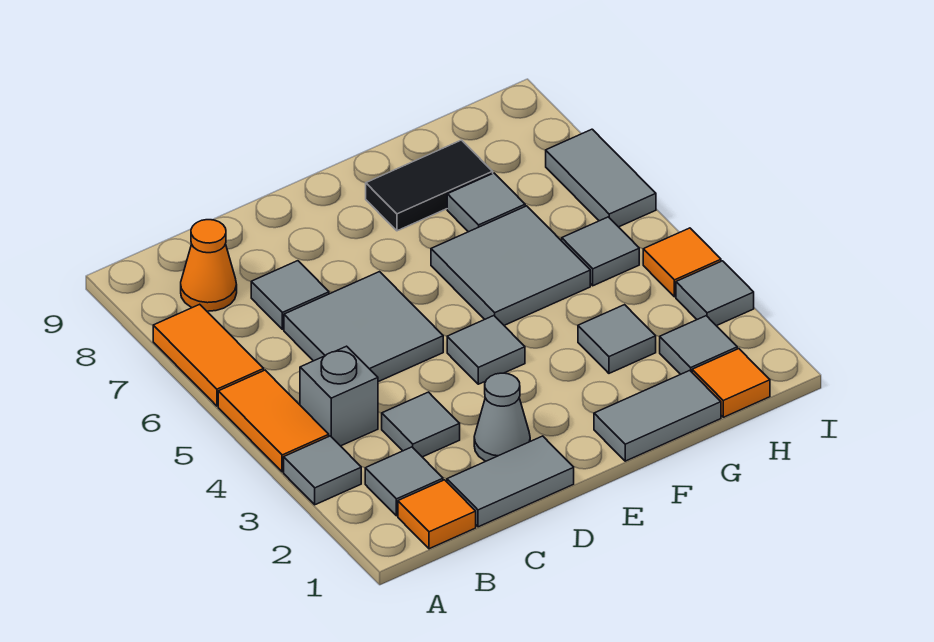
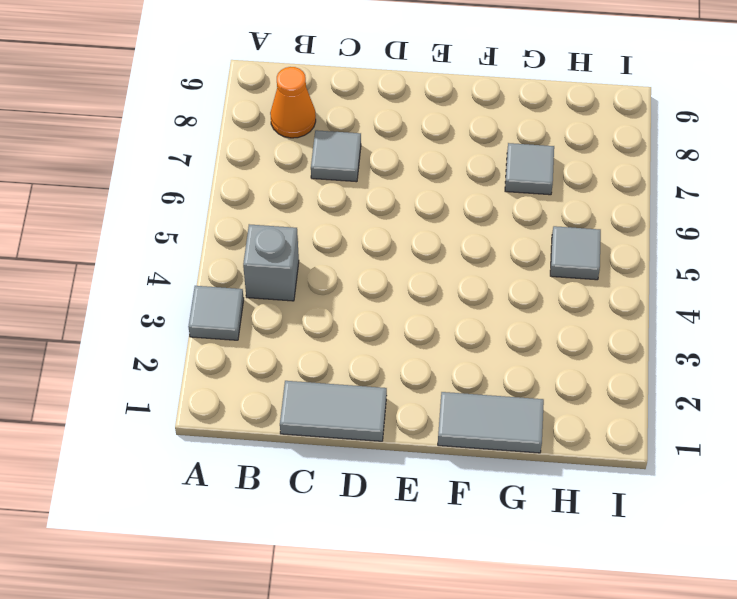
none -> orange 1x2 tile [218,370,329,472]
none -> orange 1x2 tile [153,304,264,406]
none -> orange 1x1 tile [398,480,476,549]

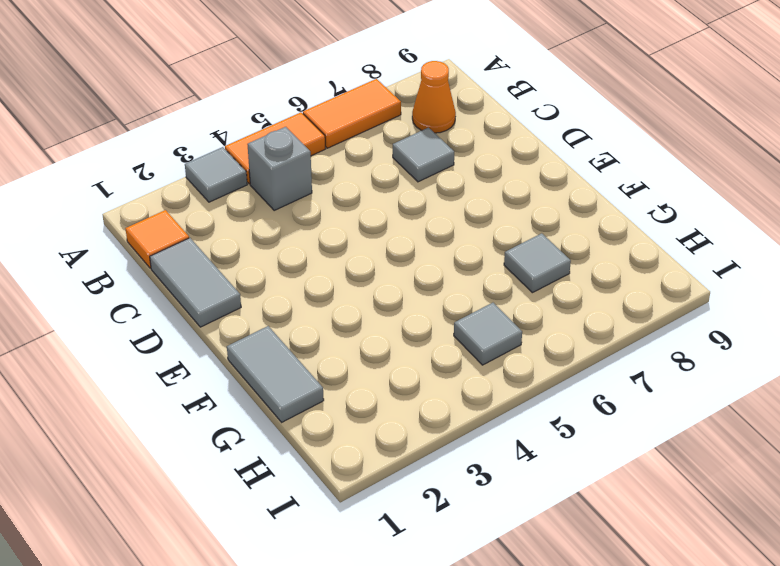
none -> grey 1x1 tile [365,447,443,516]
none -> grey 1x1 tile [382,392,460,457]
none -> grey 2x2 tile [284,272,443,382]

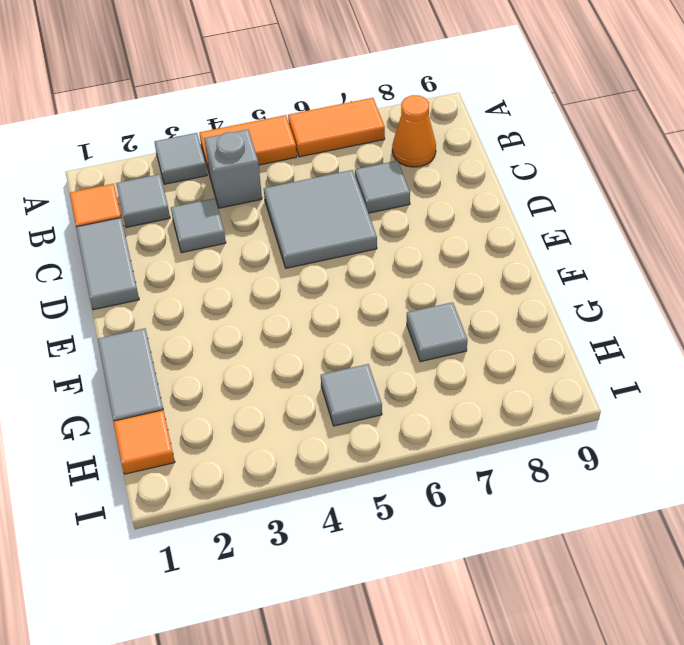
none -> grey 1x1 cone [474,373,530,461]
none -> grey 1x1 tile [447,316,525,384]
none -> grey 2x2 tile [431,206,590,325]

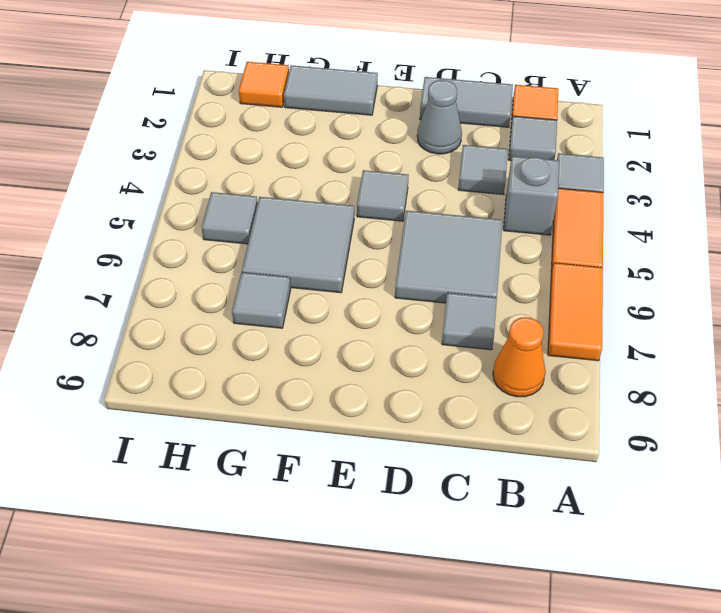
none -> black 1x2 tile [366,140,493,231]
none -> grey 1x1 tile [578,305,656,373]
none -> grey 1x1 tile [660,316,737,374]

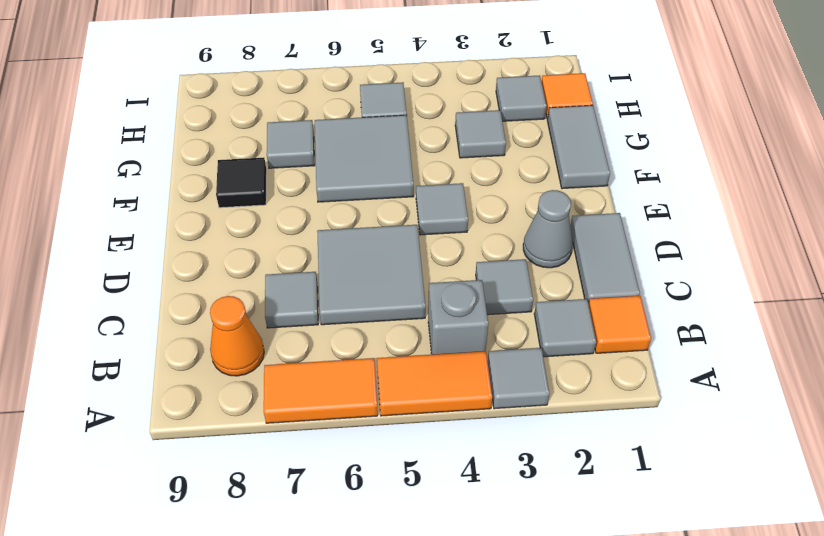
black 1x1 tile [216,158,266,208] -> black 1x2 tile [366,140,493,231]
none -> grey 1x1 tile [676,261,754,326]
none -> orange 1x1 tile [643,228,721,297]
none -> grey 1x2 tile [546,129,656,227]

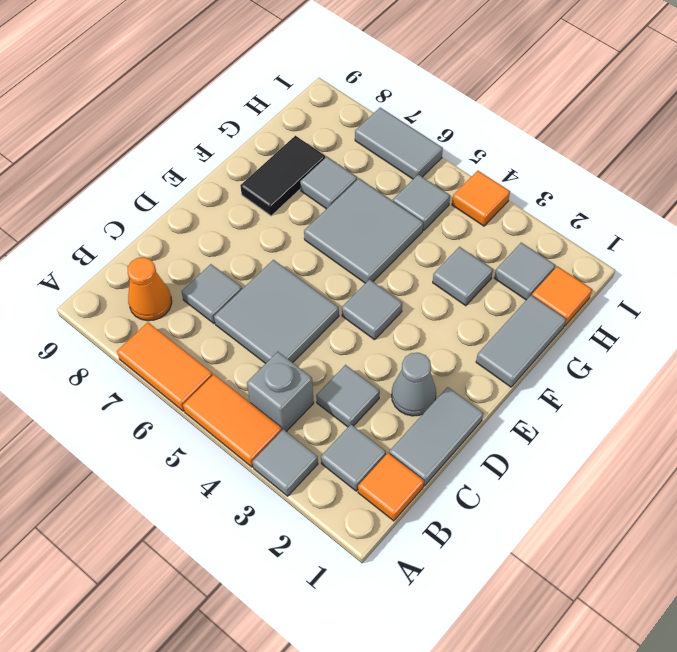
none -> grey 1x1 tile [676,261,754,326]

